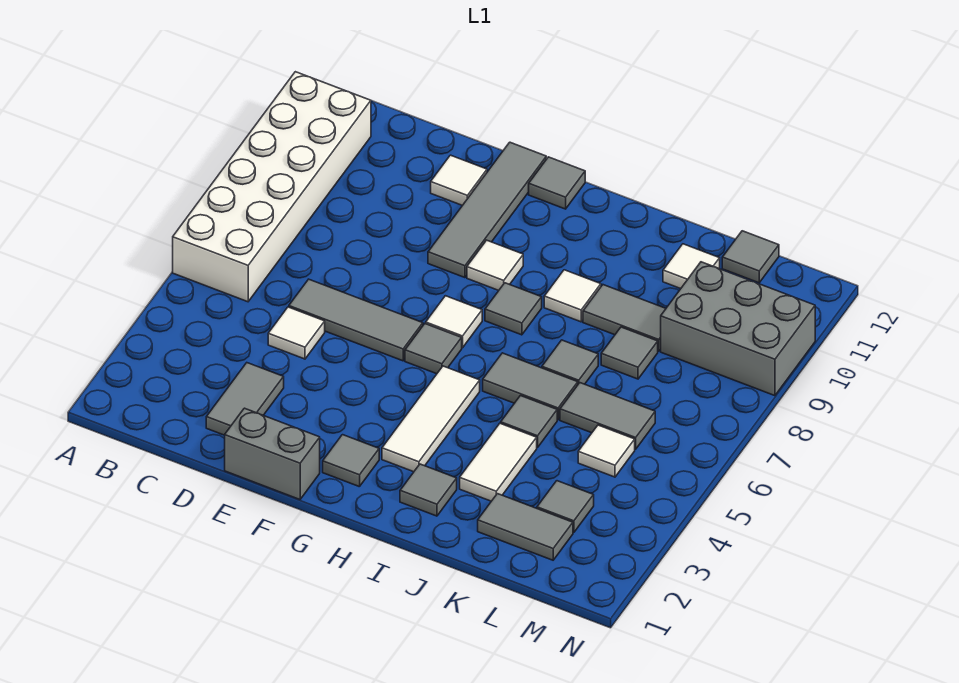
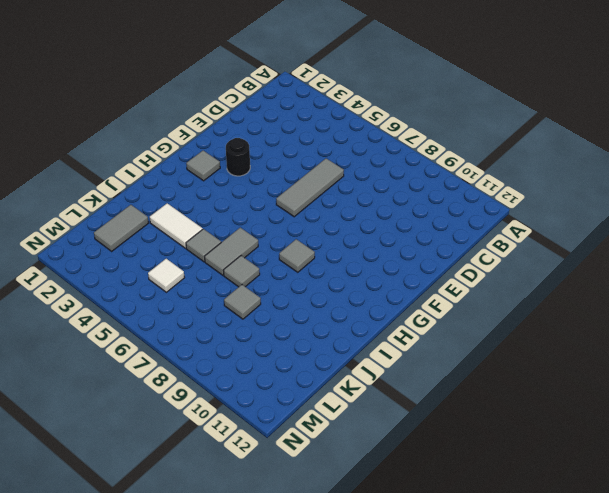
black 1x1 round brick [226,138,250,176] -> none
none -> white 2x6 brick [173,72,371,302]
none -> grey 1x2 tile [206,363,284,435]
none -> white 1x1 tile [268,307,325,359]

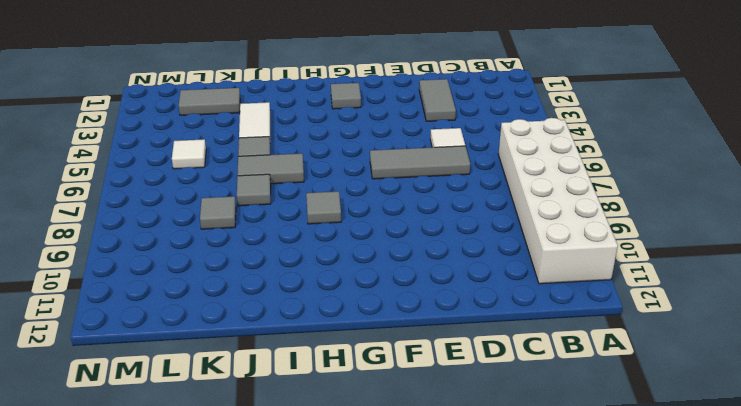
none -> grey 1x2 brick [225,408,320,500]
none -> white 1x1 tile [431,155,487,205]
none -> grey 1x4 tile [428,142,546,278]

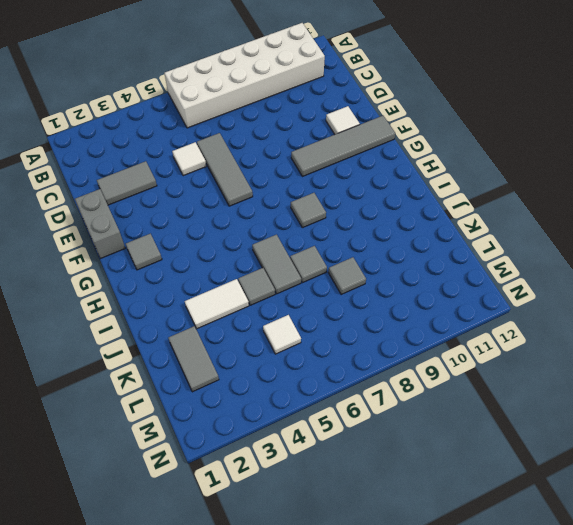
none -> grey 1x1 tile [405,324,462,374]
none -> white 1x1 tile [426,296,482,348]
none -> white 1x1 tile [467,240,523,290]

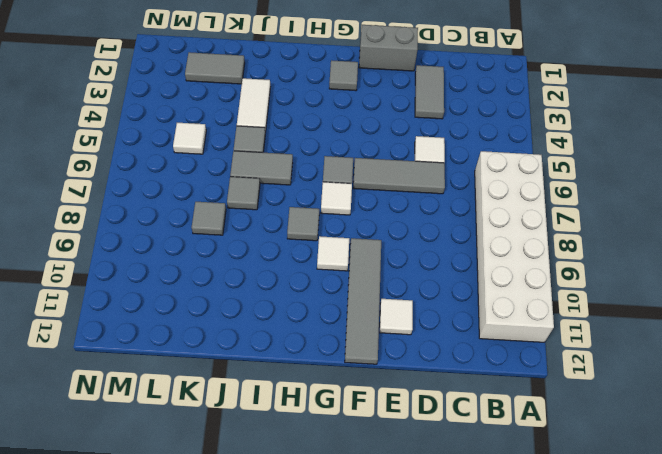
none -> grey 1x1 tile [529,157,585,209]
none -> white 1x3 tile [382,366,480,472]
none -> grey 1x1 tile [400,464,457,516]

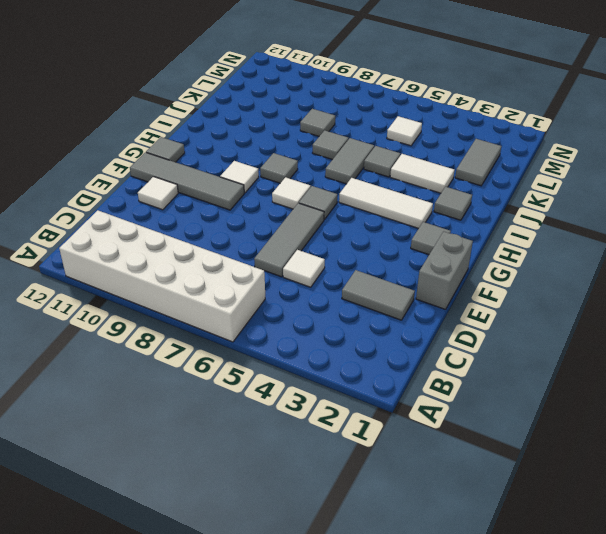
none -> white 1x1 tile [544,270,601,322]
none -> grey 1x2 tile [583,285,666,351]
none -> grey 1x2 tile [560,383,655,449]

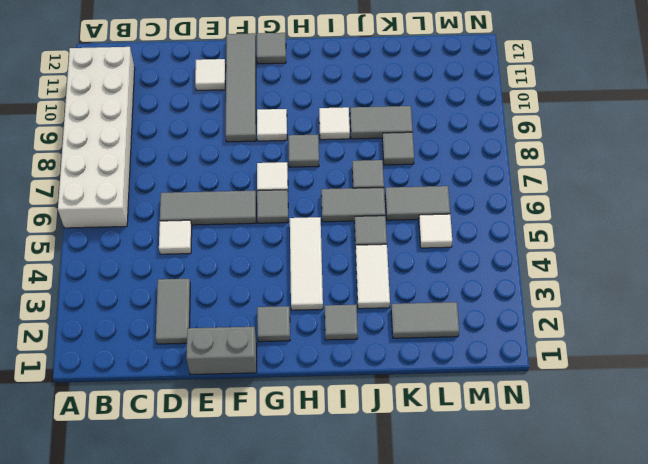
none -> white 1x1 tile [663,244,720,289]
none -> grey 1x1 tile [537,481,594,533]
none -> grey 2x3 brick [661,262,815,396]

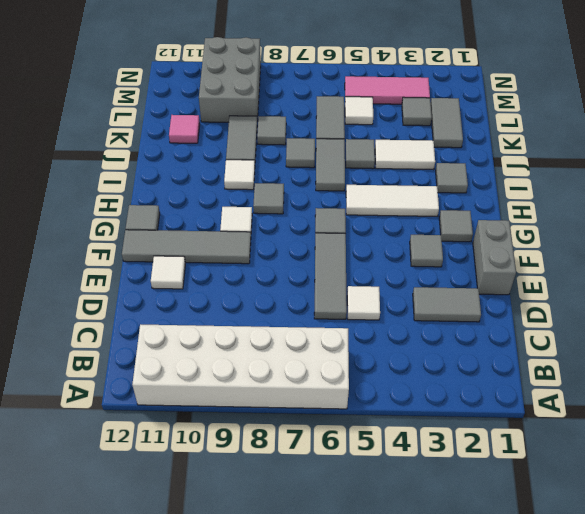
grey 1x1 tile [410,235,443,267] -> grey 1x1 tile moved to [722,231,779,283]
pink 1x1 tile [169,115,200,143] -> white 1x1 tile [663,244,720,289]
pink 1x3 tile [345,76,430,104] -> none
none -> white 1x1 tile [426,296,482,348]

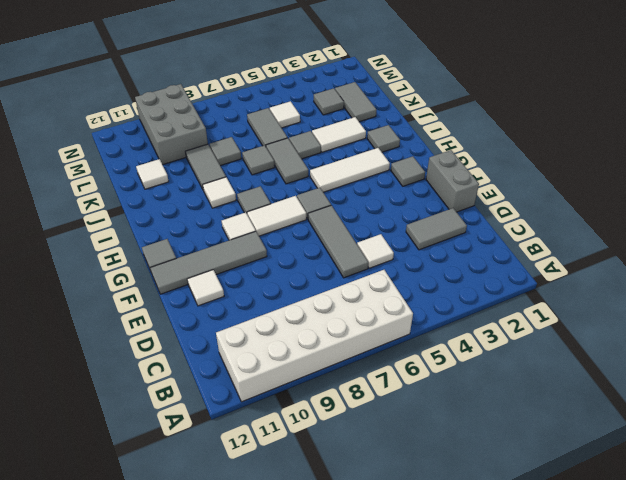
white 1x2 tile [247,196,306,236] -> white 1x1 tile [426,296,482,348]
none -> grey 1x1 tile [722,231,779,283]

